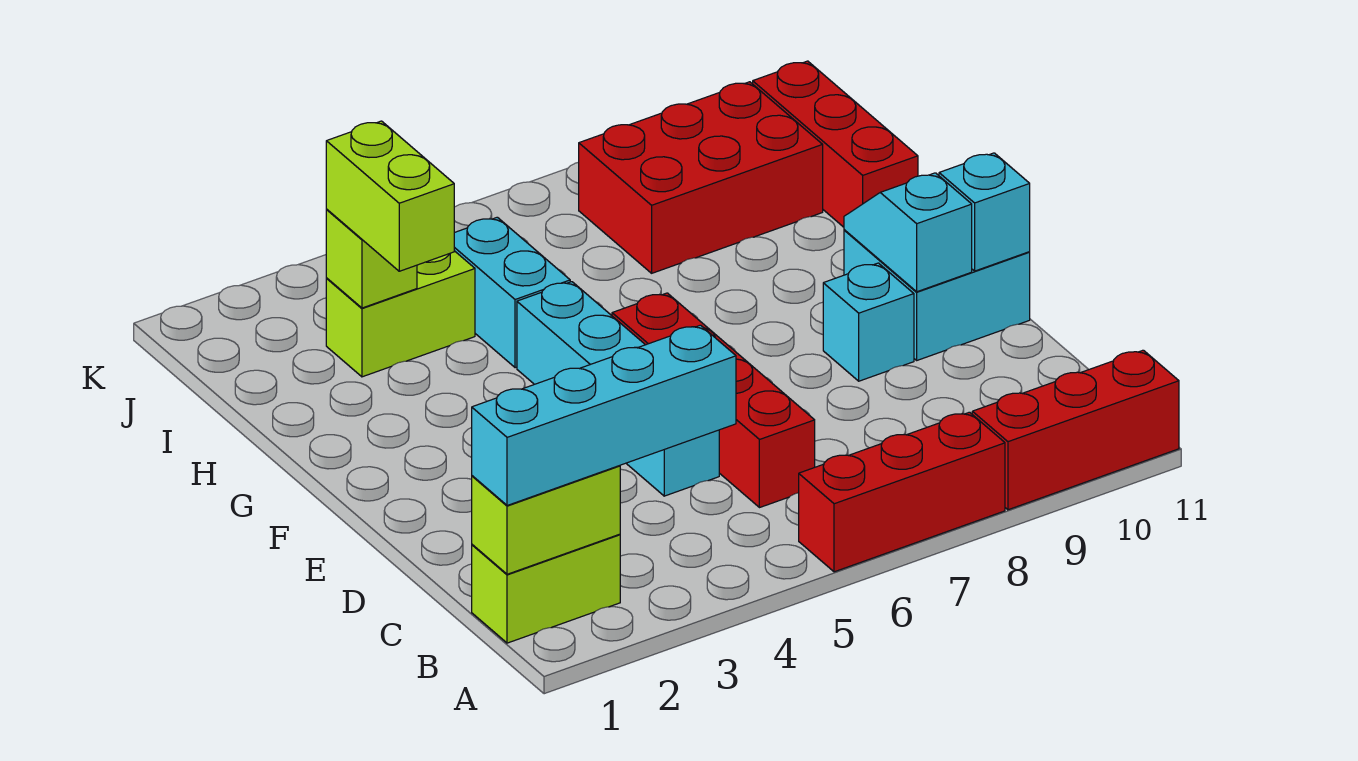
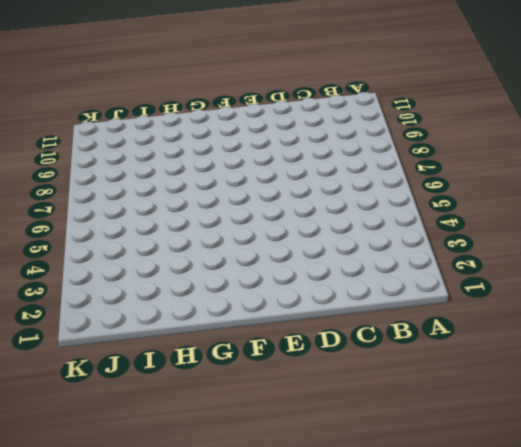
none -> red 1x3 brick [799,412,1005,572]
none -> red 1x3 brick [972,350,1179,510]
none -> lime 1x2 brick [472,534,620,643]

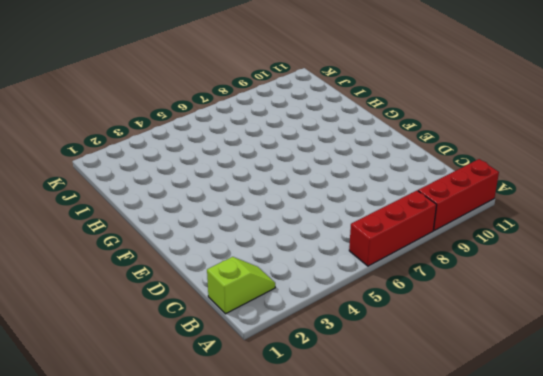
lime 1x2 slope [207,257,275,314] -> lime 1x2 brick [472,534,620,643]
none -> red 1x4 brick [612,293,815,508]
none -> cyan 1x4 brick [517,282,719,496]
none -> cyan 1x1 brick [823,263,914,381]

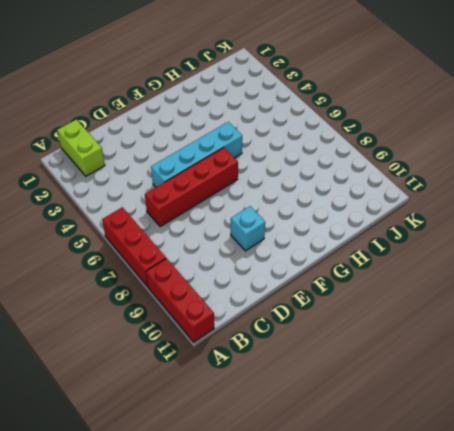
none -> cyan 2x2 brick [844,230,1030,360]
none -> cyan 1x2 brick [454,217,570,368]
none -> red 1x3 brick [753,61,918,227]

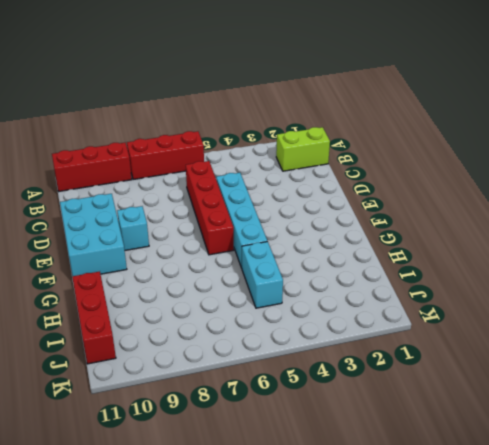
cyan 2x3 brick [60,194,127,276] -> cyan 2x2 brick [844,230,1030,360]
none -> lime 1x2 brick [326,251,475,377]
none -> red 2x3 brick [579,82,823,273]
none -> lime 1x2 brick [472,466,620,574]

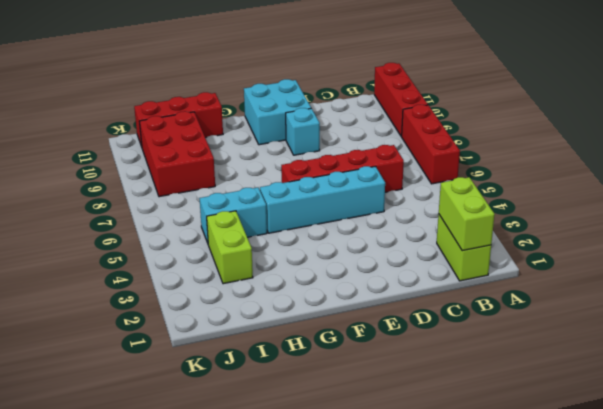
none -> cyan 1x2 slope [844,173,972,292]
none -> cyan 1x1 brick [939,153,1030,271]
none -> lime 1x1 brick [326,210,417,308]

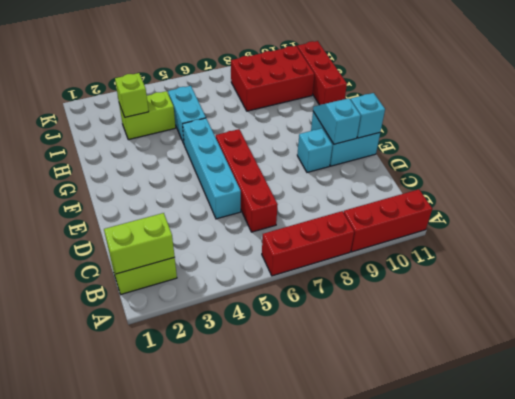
none -> cyan 1x4 brick [472,325,736,506]
none -> lime 1x2 brick [326,121,454,271]

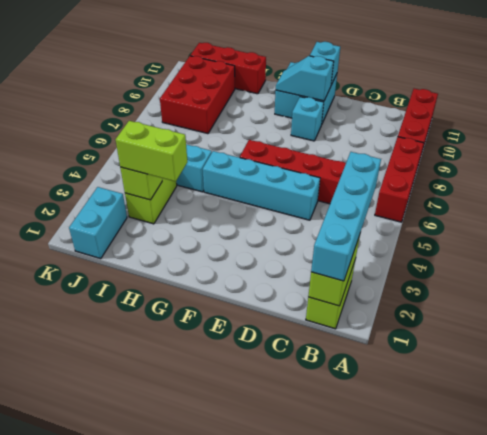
cyan 1x2 brick [69,187,127,259] -> none

